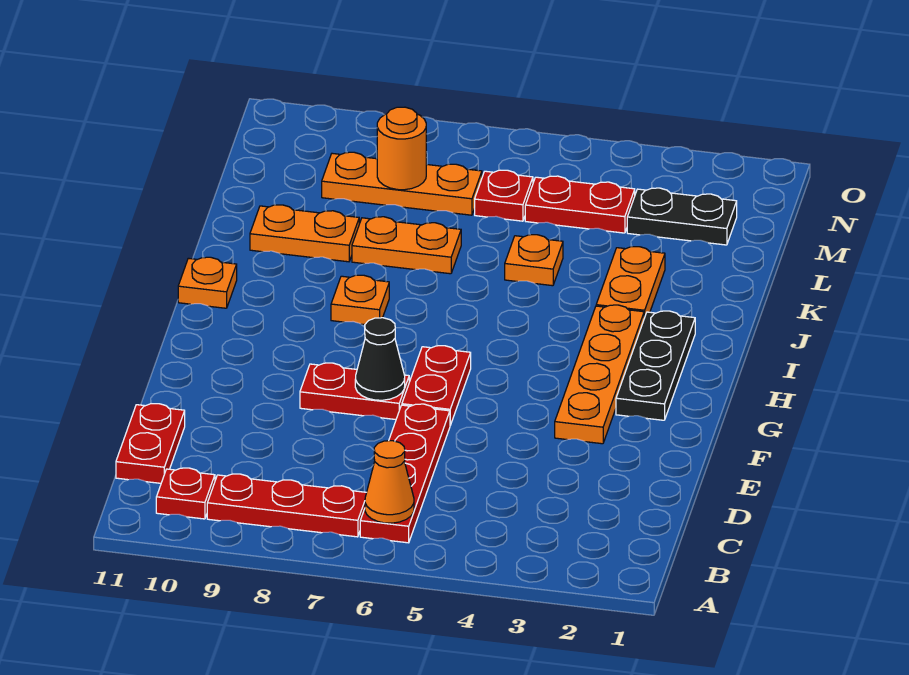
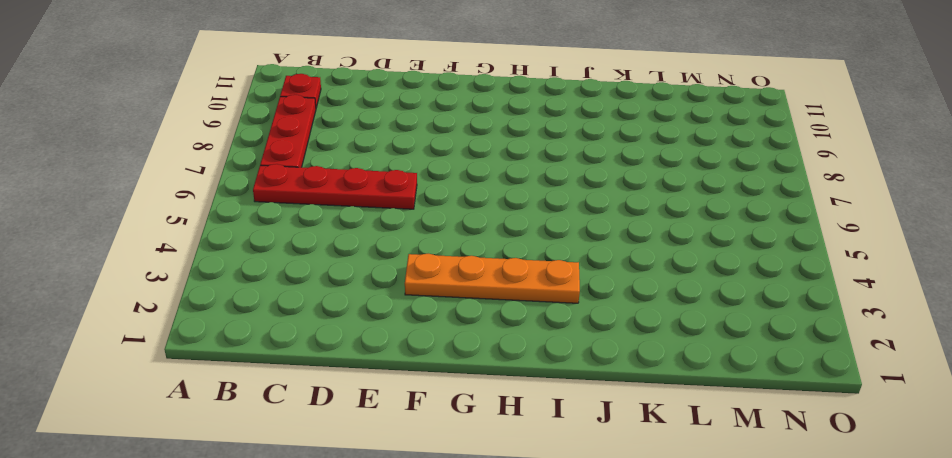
none -> red 1x2 plate [116,404,185,483]
none -> red 1x2 plate [402,346,471,425]
none -> red 1x2 plate [300,363,409,419]

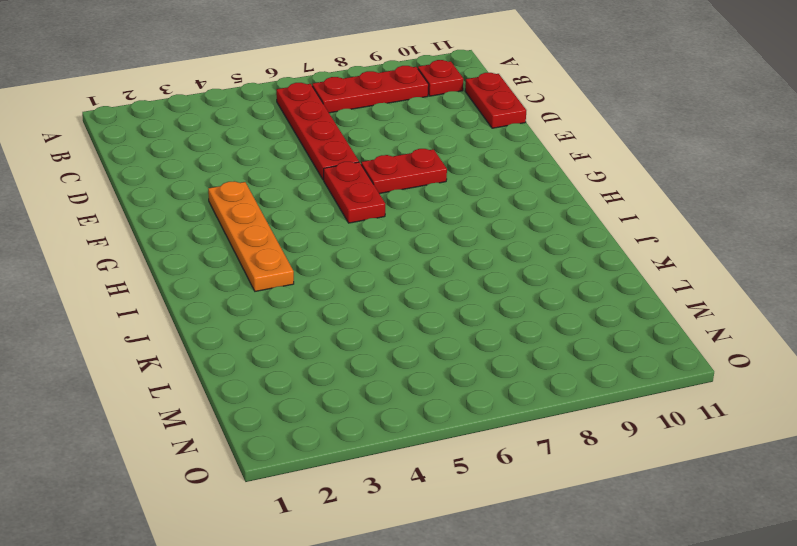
none -> black 1x3 plate [616,311,695,420]
none -> orange 1x1 plate [331,275,389,325]
none -> orange 1x1 plate [178,257,237,308]

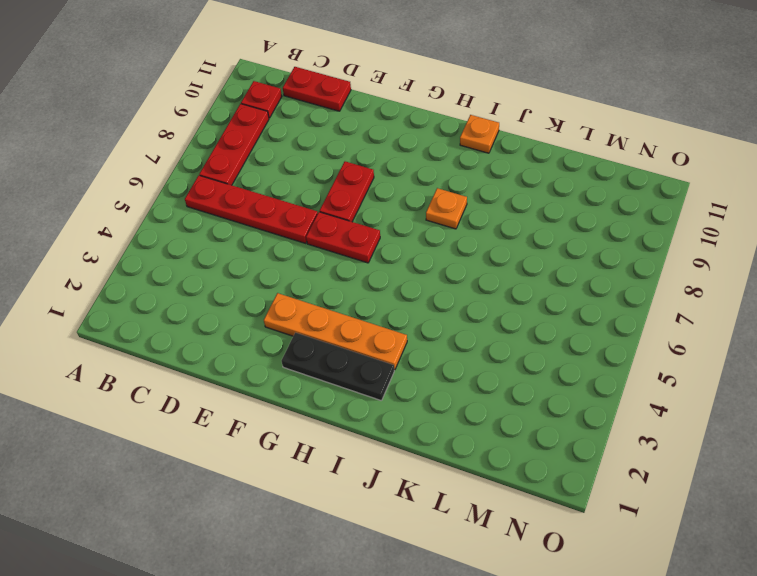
none -> orange 1x2 plate [596,247,665,318]
none -> orange 1x1 plate [505,235,563,286]
none -> orange 1x2 plate [352,217,461,274]

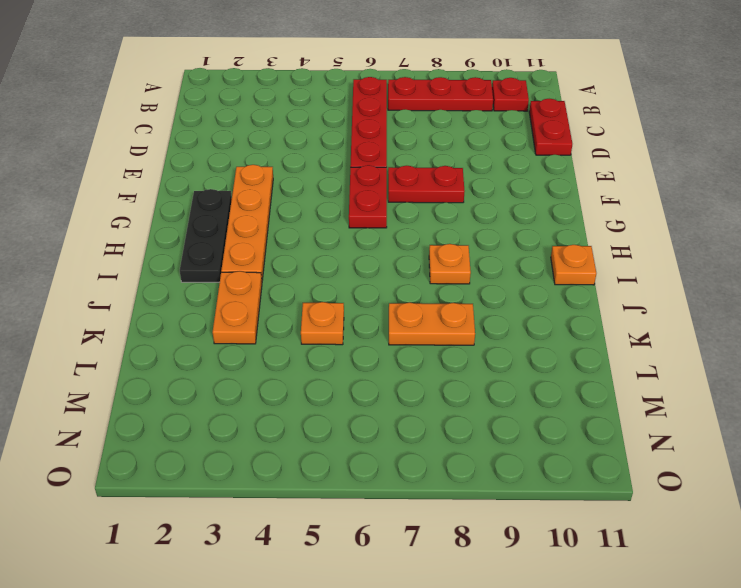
none -> orange 1x2 plate [250,205,359,262]
none -> black 1x2 plate [627,188,737,245]
none -> red 1x2 plate [525,176,635,233]

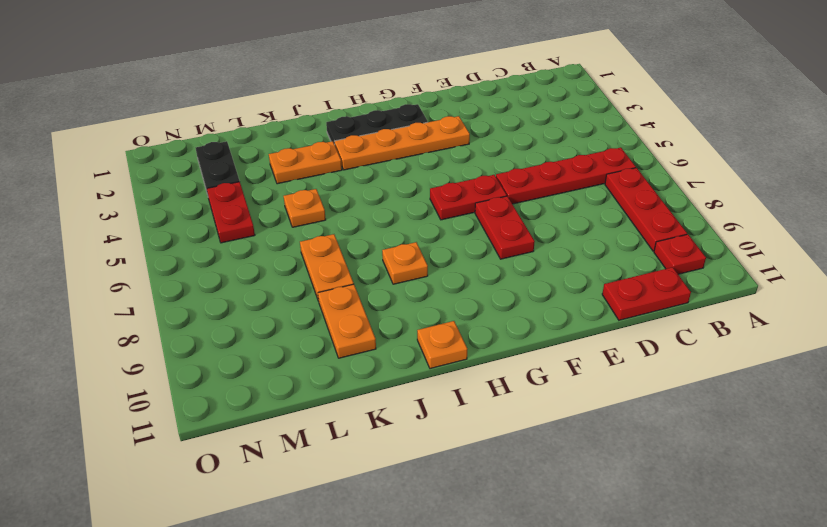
none -> red 1x1 plate [475,170,533,221]
none -> orange 1x3 plate [322,152,482,215]
none -> orange 1x1 cone [365,441,414,523]

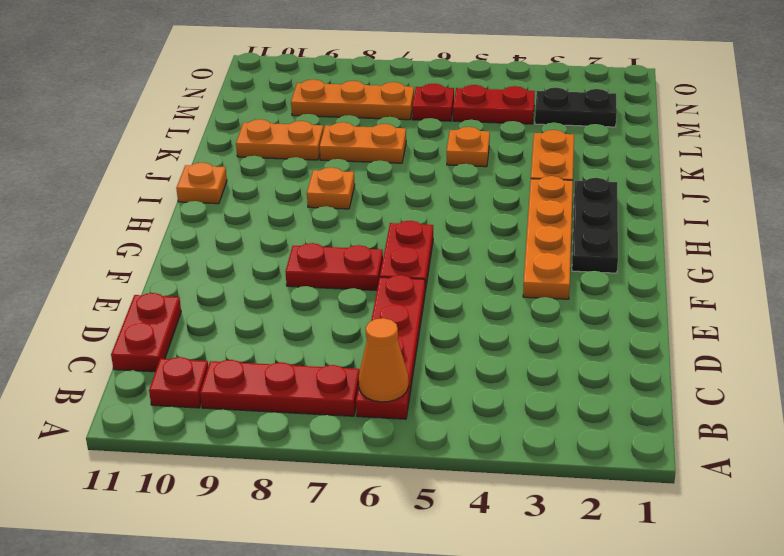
none -> black 1x1 cone [355,318,405,400]
none -> orange 1x1 round brick [377,107,426,190]

